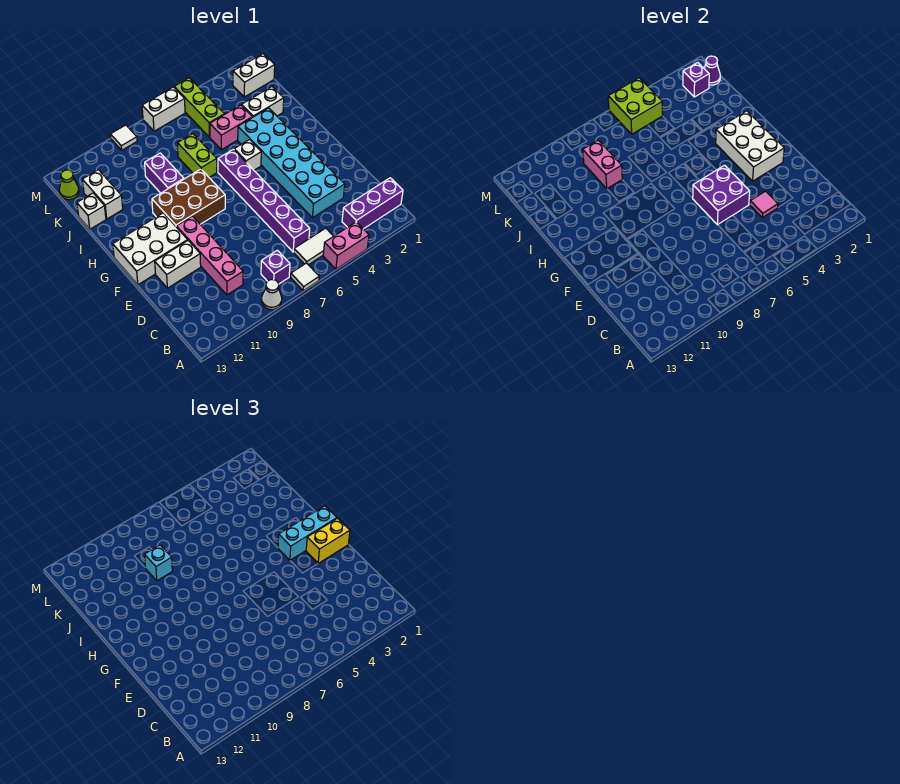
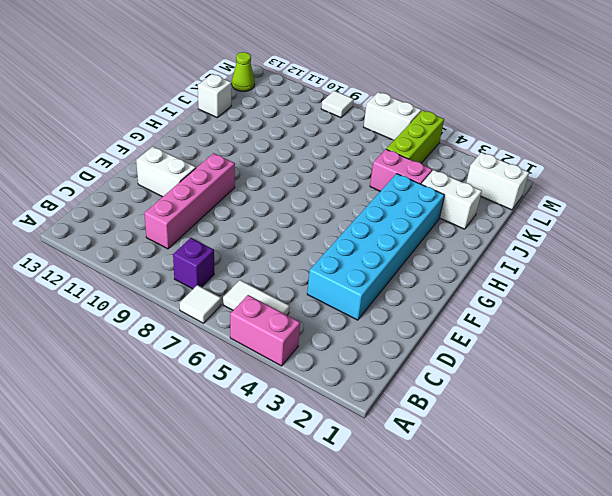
none -> white 1x1 cone [261,279,282,310]
none -> purple 1x3 brick [342,178,403,229]
none -> purple 1x6 brick [218,149,310,252]
none -> white 2x3 brick [113,213,188,285]

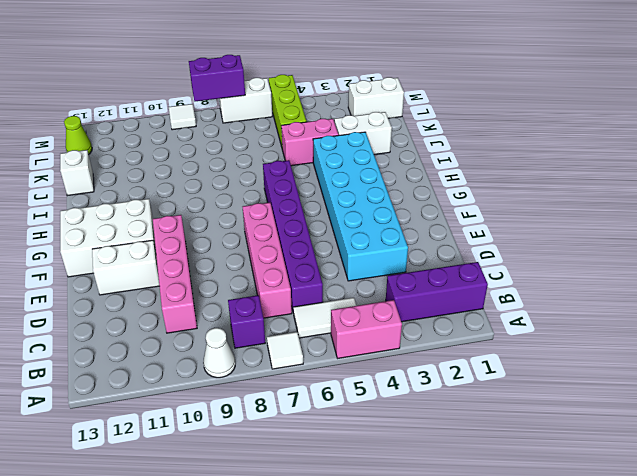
pink 1x4 brick [243,203,292,318] -> none
purple 1x2 brick [189,55,245,101] -> purple 1x2 brick turned to [145,153,184,193]
none -> brown 2x3 brick [152,169,225,227]
none -> white 1x1 brick [234,140,261,170]
none -> lime 1x2 brick [177,134,217,177]
none -> white 1x2 brick [82,170,123,219]

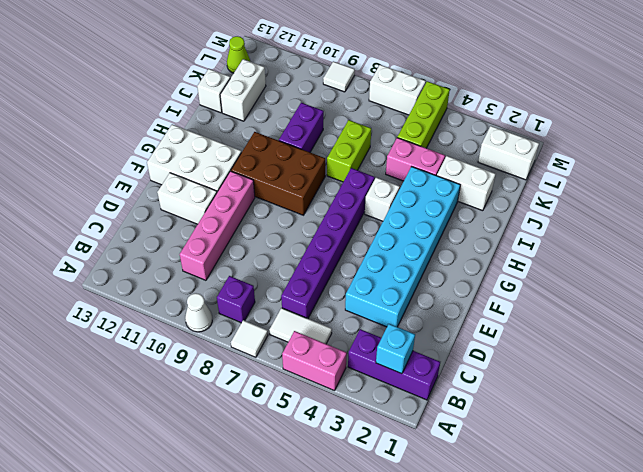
cyan 1x1 brick [376,324,415,374] -> cyan 1x1 brick moved to [145,545,172,581]
none -> pink 1x1 tile [750,191,778,218]
none -> purple 2x2 brick [693,165,750,225]
none -> white 2x3 brick [716,111,784,181]
none -> pink 1x2 brick [583,140,622,189]

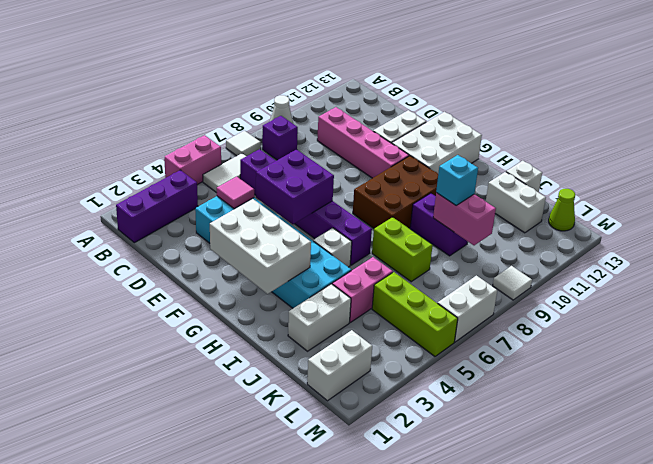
none -> purple 1x1 cone [704,56,720,85]
none -> purple 1x1 brick [683,63,709,97]
none -> lime 2x2 brick [608,78,663,134]
none -> yellow 1x2 brick [306,518,350,563]

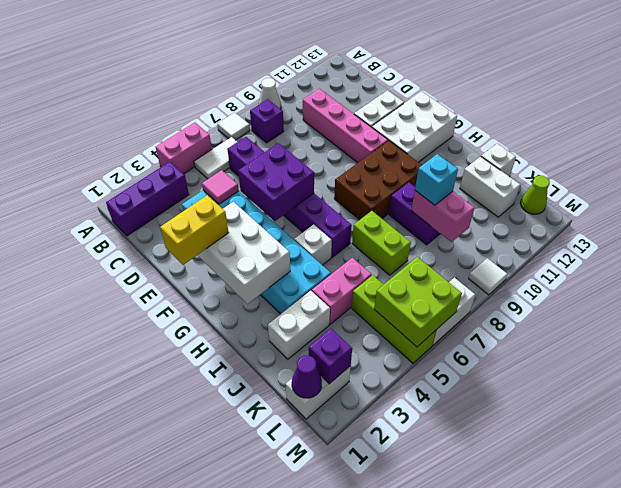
none -> cyan 1x3 brick [278,506,337,560]

